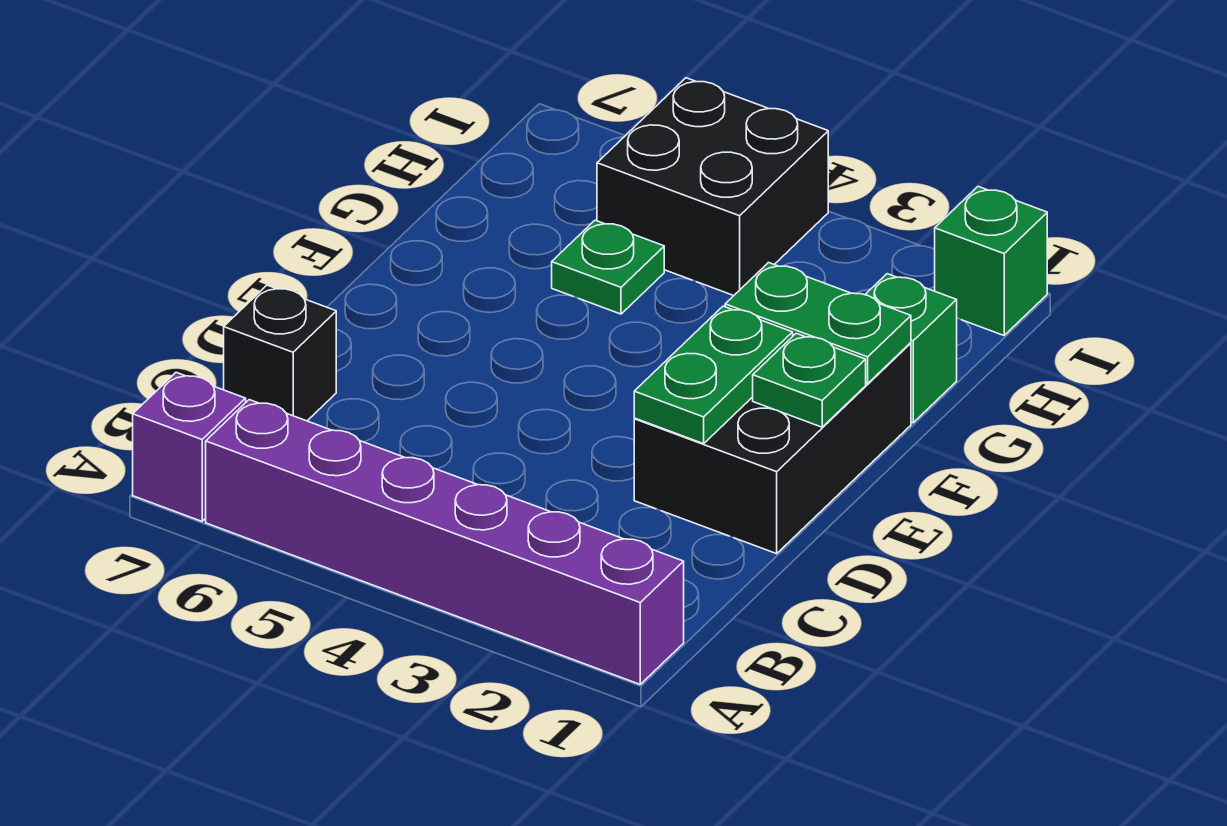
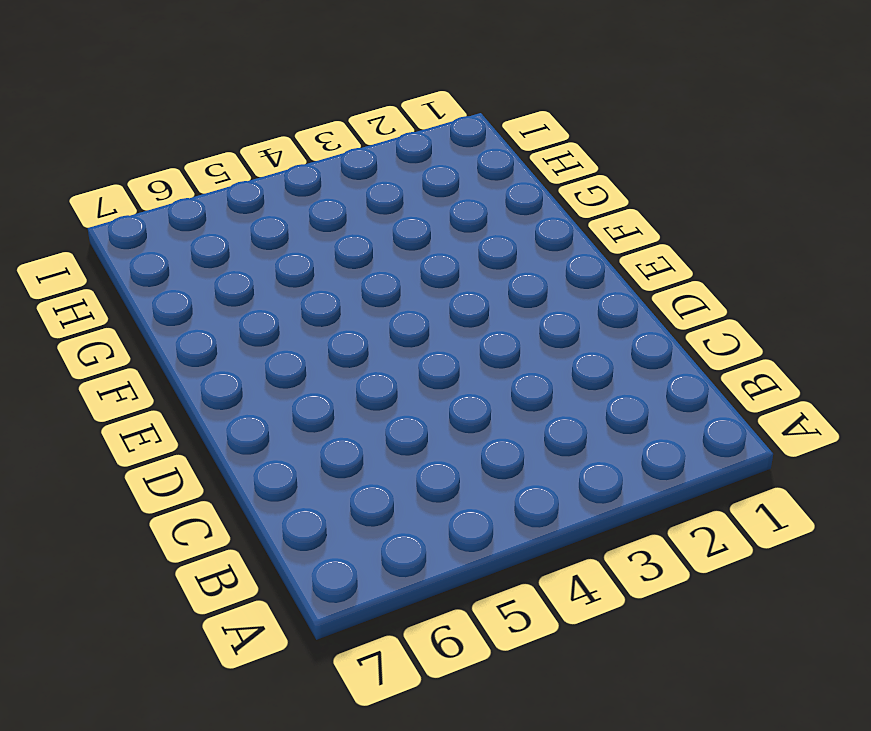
none -> purple 1x6 brick [206,400,684,684]
none -> purple 1x1 brick [133,372,246,521]

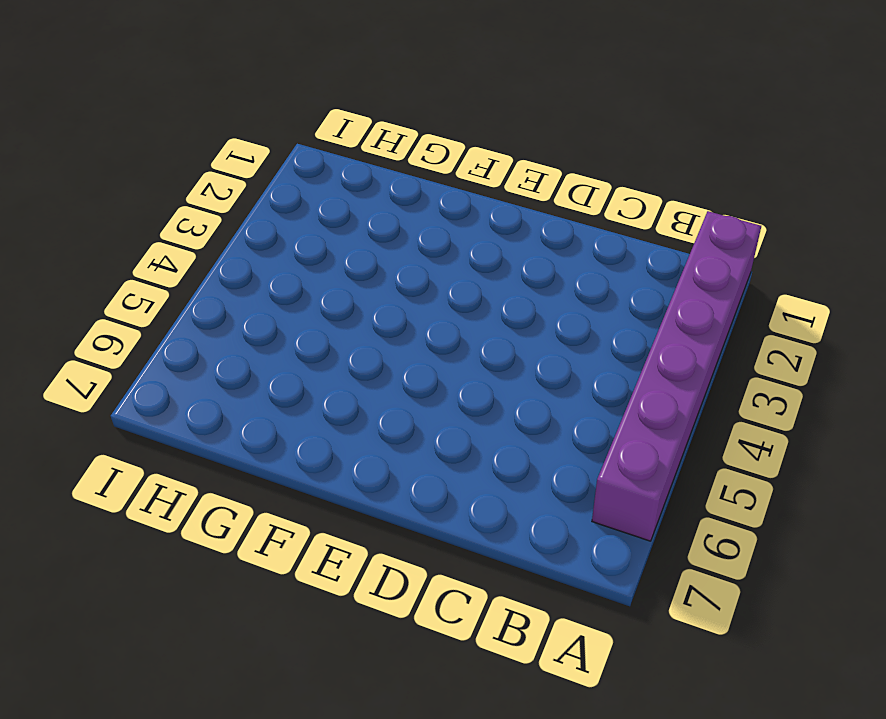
none -> purple 1x1 brick [133,372,246,521]
none -> black 1x1 brick [224,285,336,421]

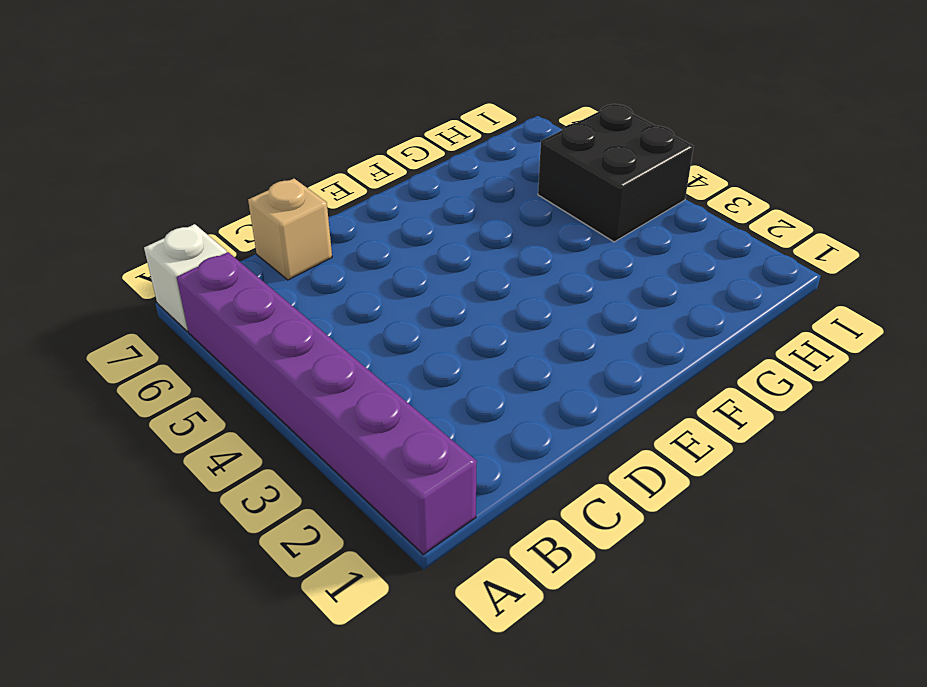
white 1x1 brick [144,224,227,332] -> purple 1x1 brick [133,372,246,521]
tan 1x1 brick [248,179,332,280] -> black 1x1 brick [224,285,336,421]
none -> black 2x3 brick [634,343,911,554]
none -> green 1x1 brick [865,274,957,423]

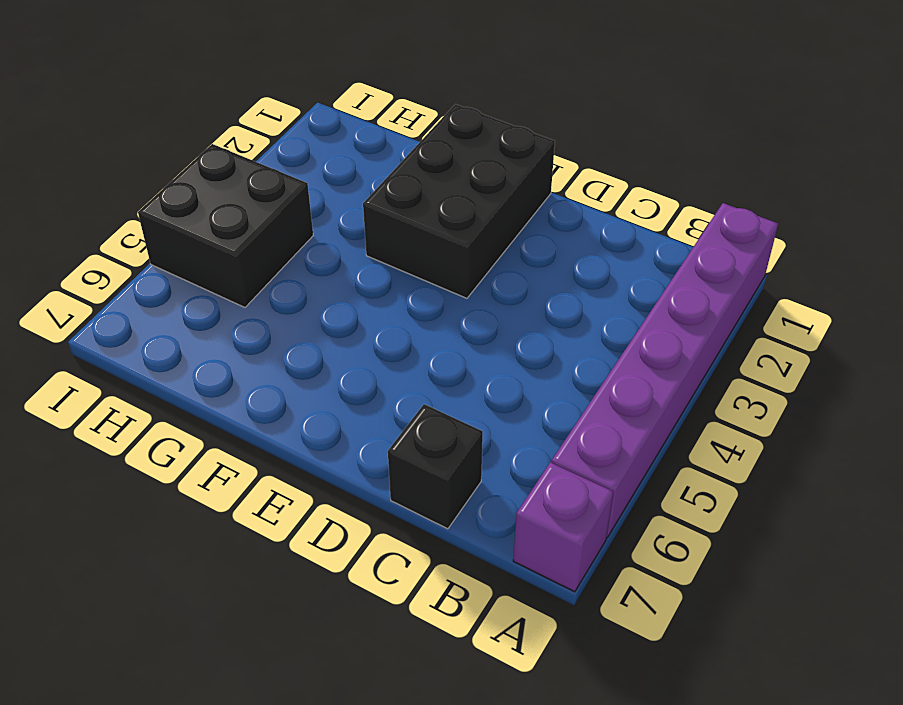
black 2x3 brick [363,104,555,298] -> black 2x3 brick turned to [634,343,911,554]
none -> green 1x1 brick [865,274,957,423]
none -> green 1x1 plate [552,220,664,314]

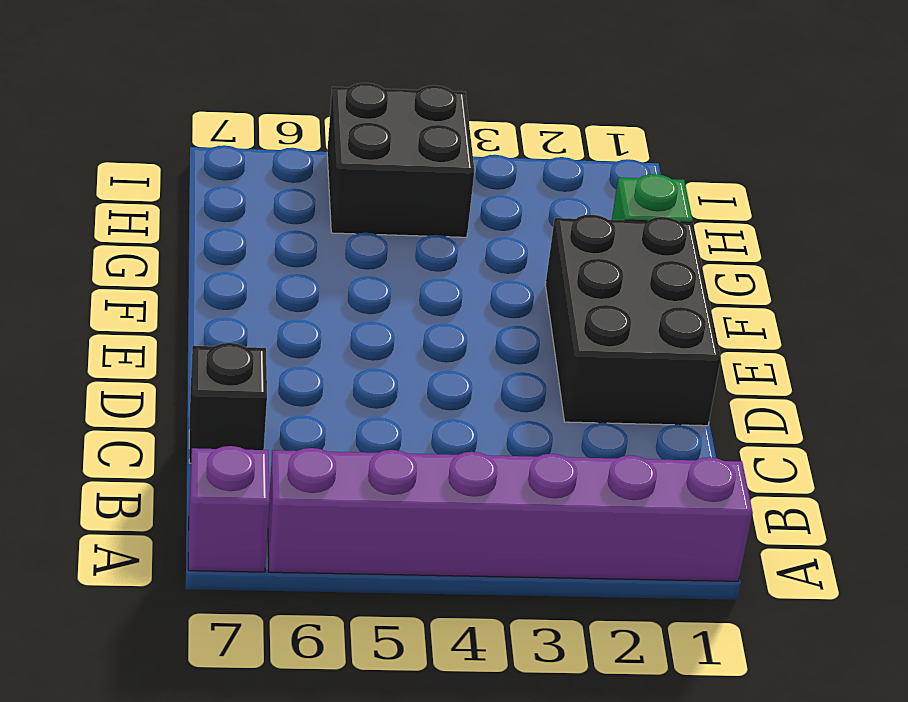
none -> green 1x1 plate [552,220,664,314]
none -> green 1x1 brick [935,187,1047,335]

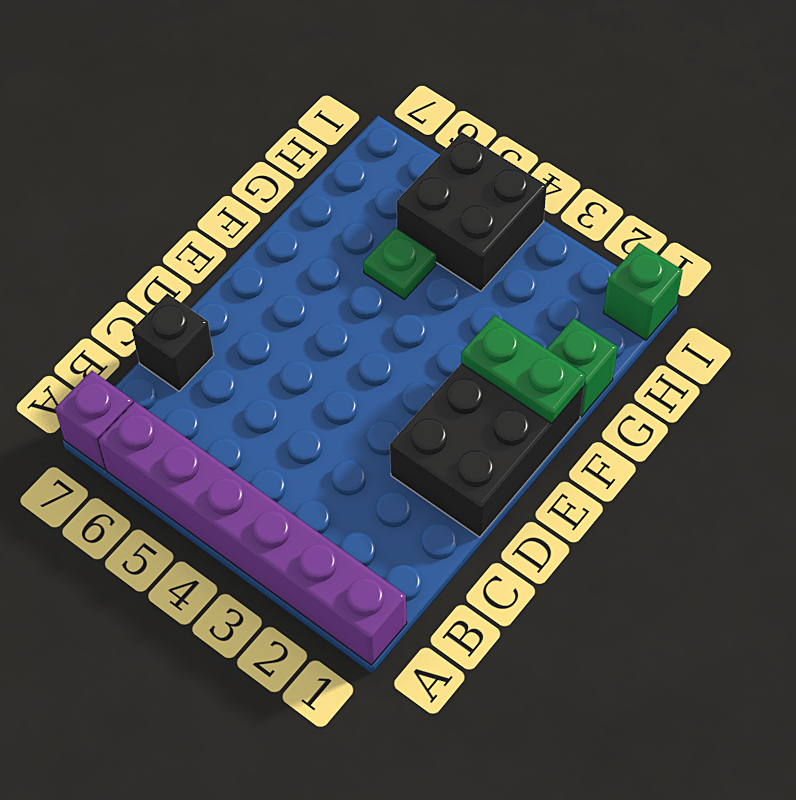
none -> green 1x2 plate [634,306,793,444]
none -> green 1x1 plate [753,333,866,427]

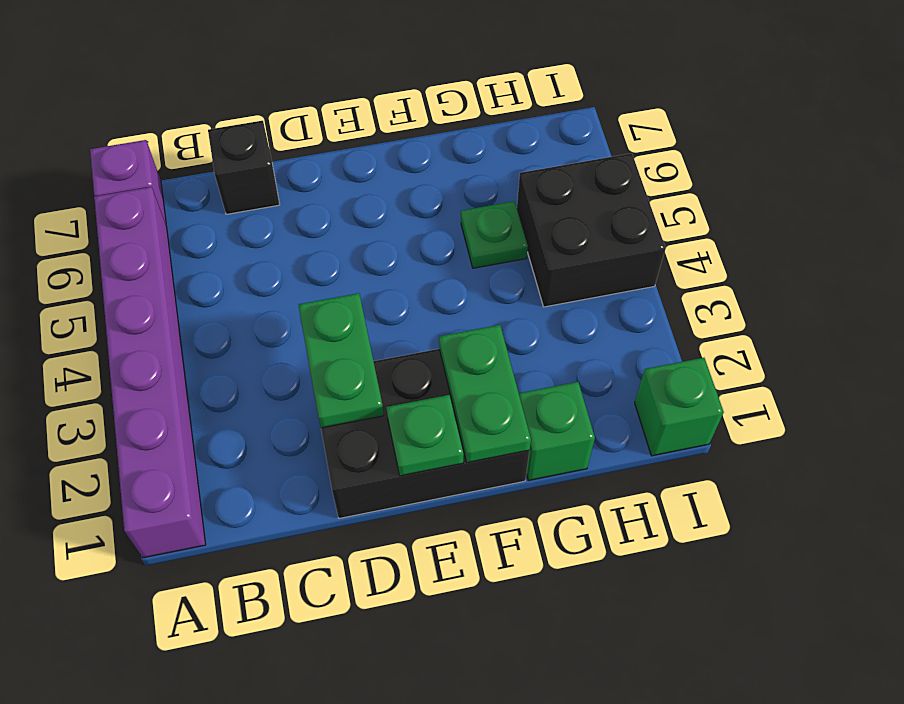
green 1x2 plate [299,293,384,428] -> green 1x2 plate turned to [634,306,793,444]

